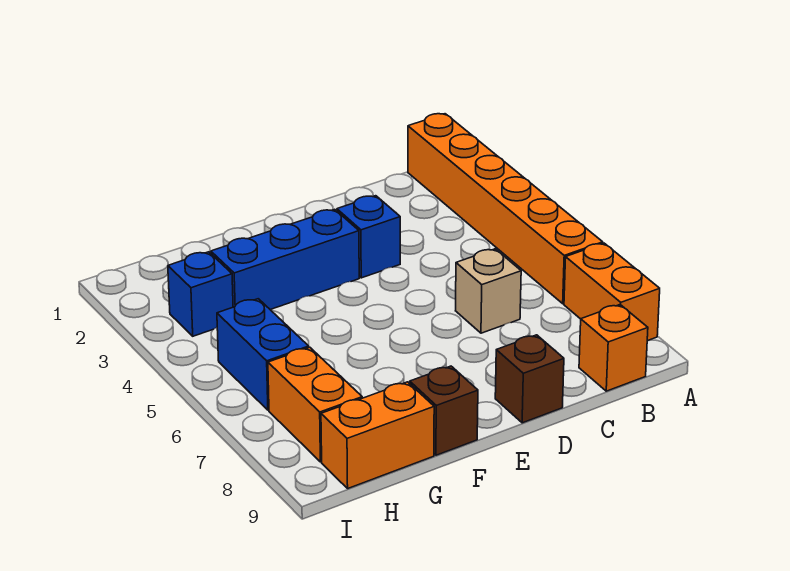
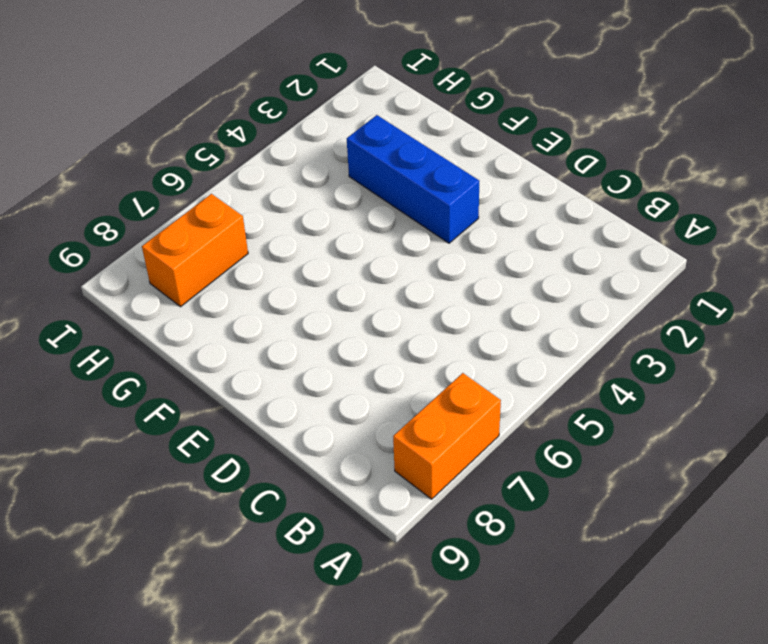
none -> orange 1x6 brick [408,114,603,304]
none -> orange 1x1 brick [579,305,648,391]
none -> tan 1x1 brick [456,249,521,333]

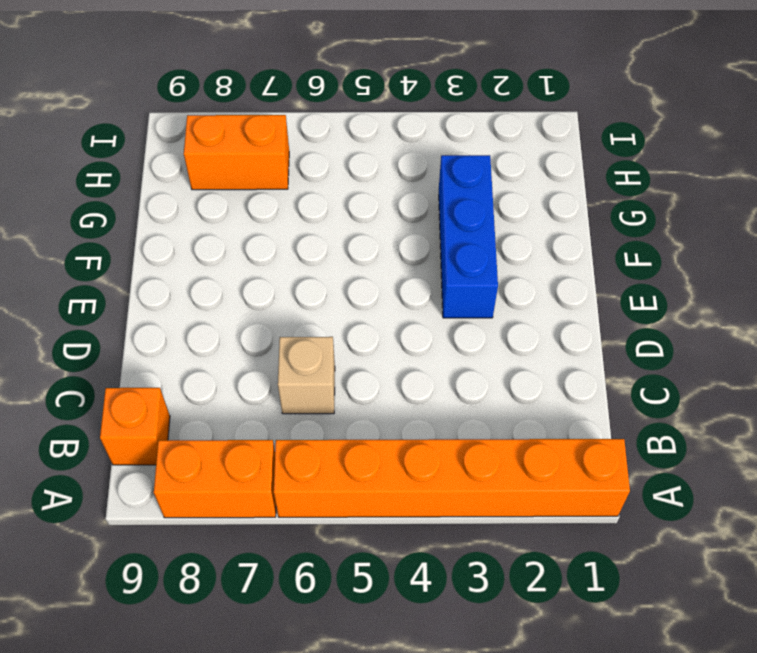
none -> blue 1x1 brick [337,196,400,278]
none -> brown 1x1 brick [495,335,564,423]
none -> brown 1x1 brick [410,366,478,455]

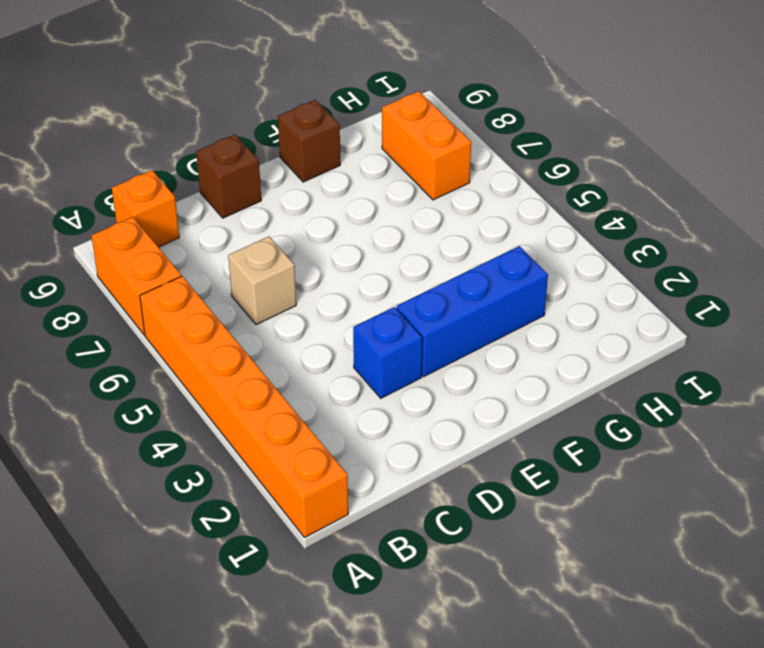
none -> orange 1x2 brick [321,382,434,488]
none -> blue 1x1 brick [168,252,233,336]
none -> blue 1x2 brick [217,299,309,410]

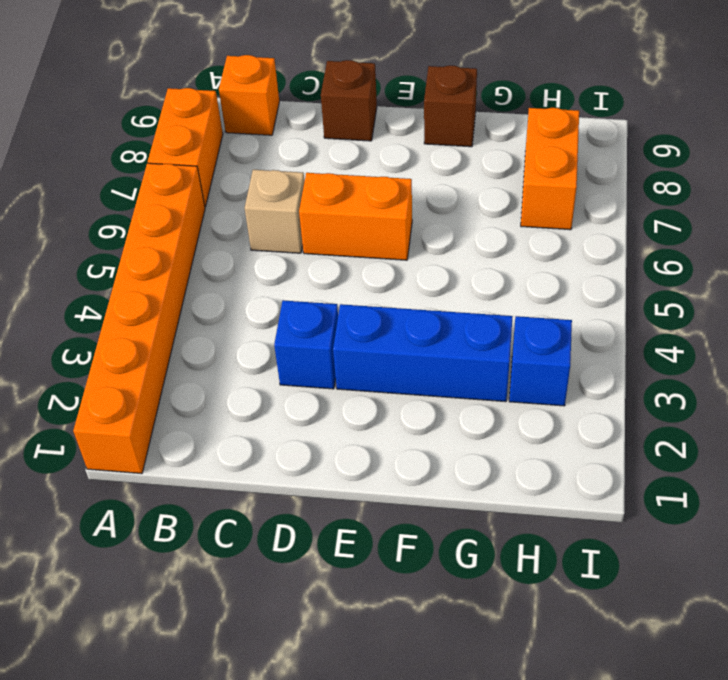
orange 1x2 brick [299,173,412,260] -> orange 1x2 brick moved to [321,382,434,488]
none -> blue 1x2 brick [217,299,309,410]

